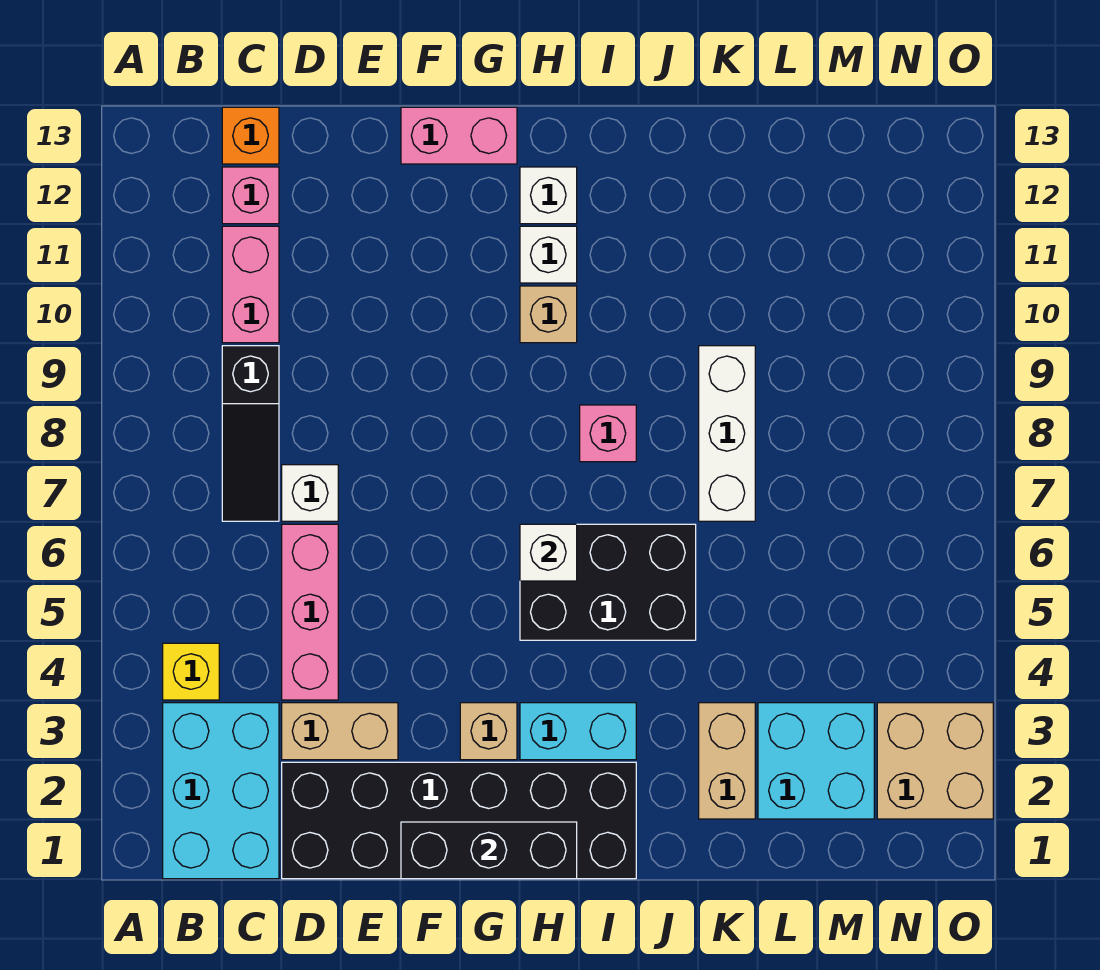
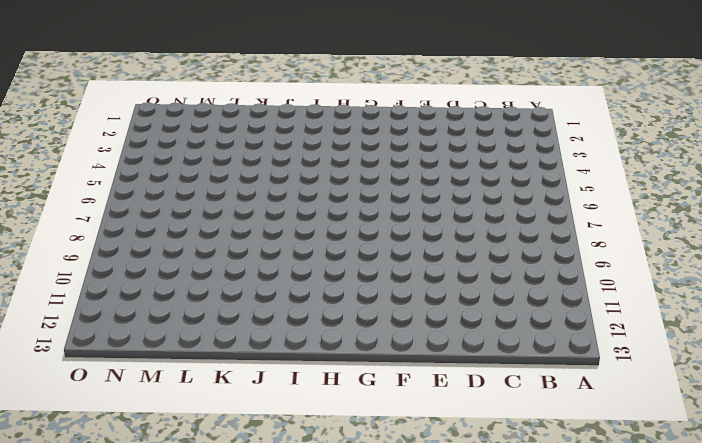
none -> cyan 2x3 brick [163,703,279,879]
none -> yellow 1x1 brick [163,643,219,700]
none -> black 1x3 slope [222,346,279,521]

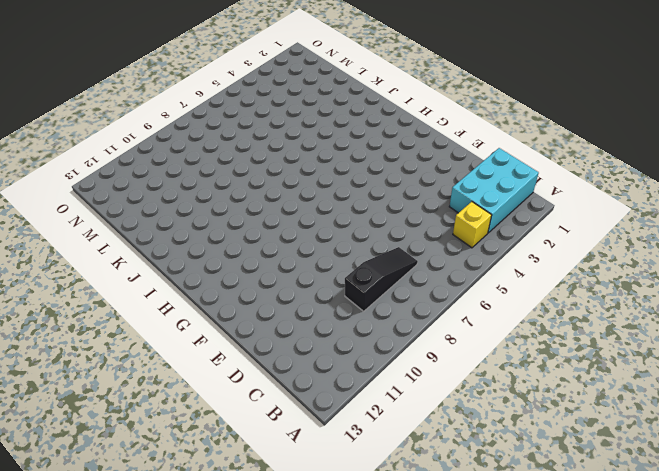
none -> pink 1x2 brick [222,226,279,343]
none -> pink 1x1 brick [222,167,279,224]
none -> orange 1x1 brick [222,107,279,164]

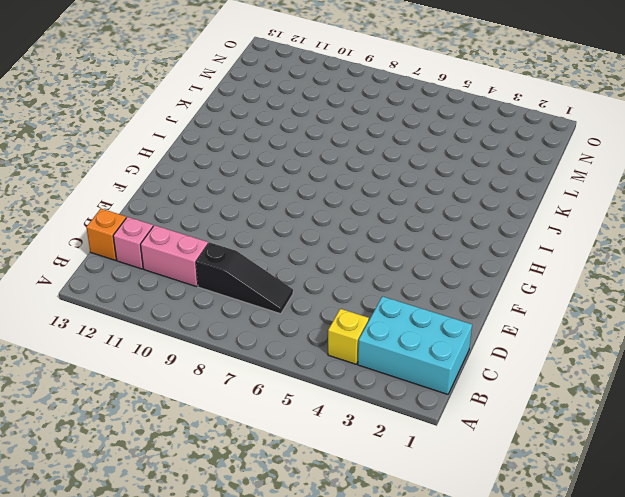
none -> black 2x6 brick [282,762,636,879]
none -> tan 1x2 brick [282,703,398,760]
none -> pink 1x3 brick [282,524,338,700]

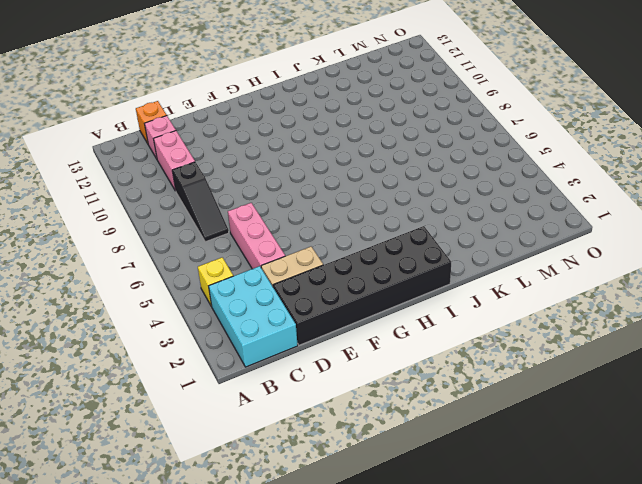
none -> white 1x1 brick [282,465,338,521]
none -> pink 1x2 brick [401,107,517,164]
none -> tan 1x1 brick [460,703,517,760]

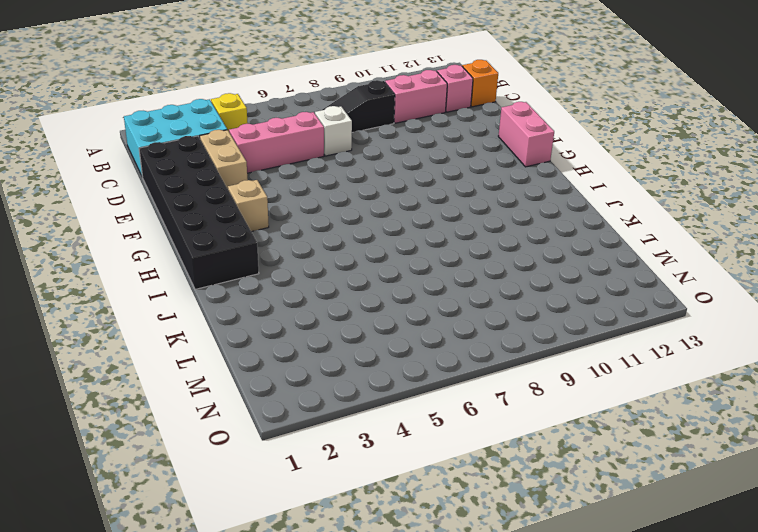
none -> cyan 1x2 brick [520,703,636,760]
none -> black 2x3 brick [520,524,696,640]
none -> tan 1x1 brick [520,286,577,343]

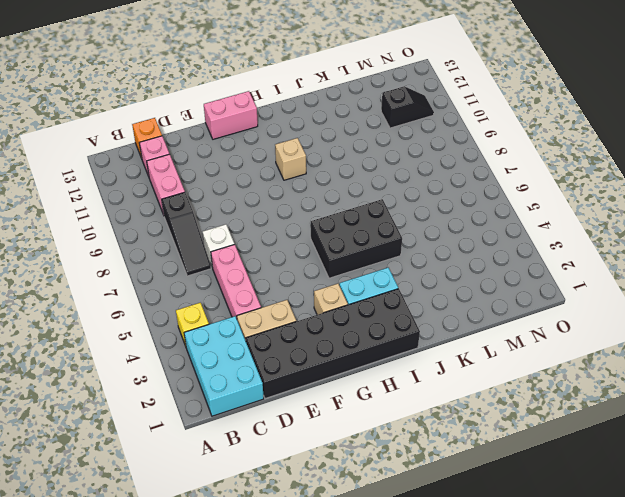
black 1x2 slope [381,86,434,128] -> none
none -> white 1x1 brick [520,226,577,283]
none -> white 1x1 brick [520,167,577,224]
none -> pink 1x1 brick [580,405,636,462]

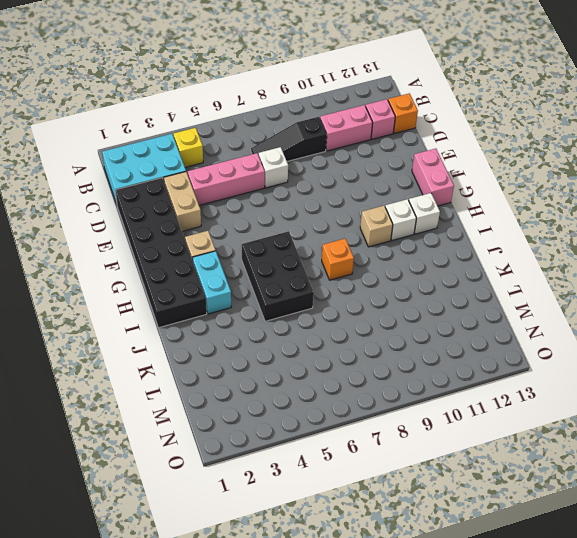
orange 1x1 brick [322,239,354,280] -> pink 1x1 brick [580,405,636,462]
none -> tan 1x2 brick [699,703,755,819]
none -> white 1x3 brick [699,346,755,521]
none -> cyan 2x2 brick [758,703,874,819]

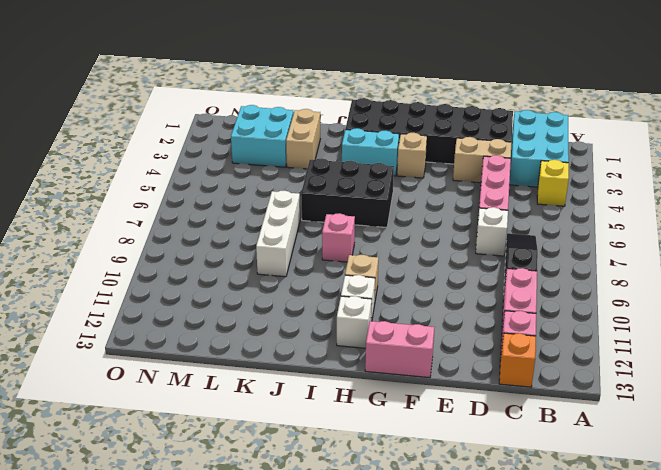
none -> tan 2x2 brick [877,703,993,819]
none -> black 1x3 brick [401,822,577,879]
none -> white 1x1 brick [520,524,577,581]

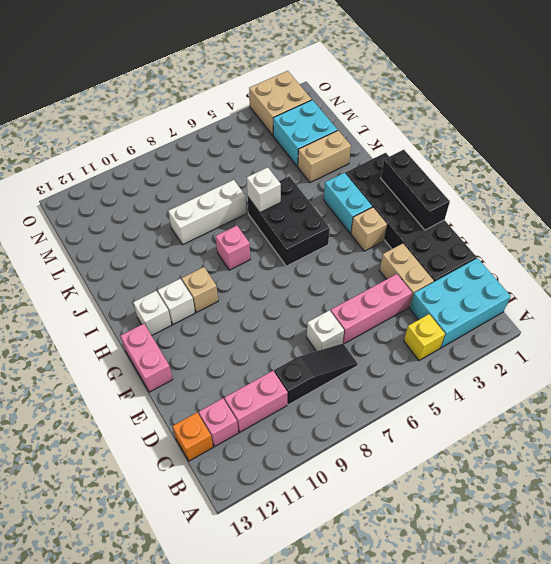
white 1x1 brick [247,167,281,212] -> white 1x1 brick moved to [520,524,577,581]

